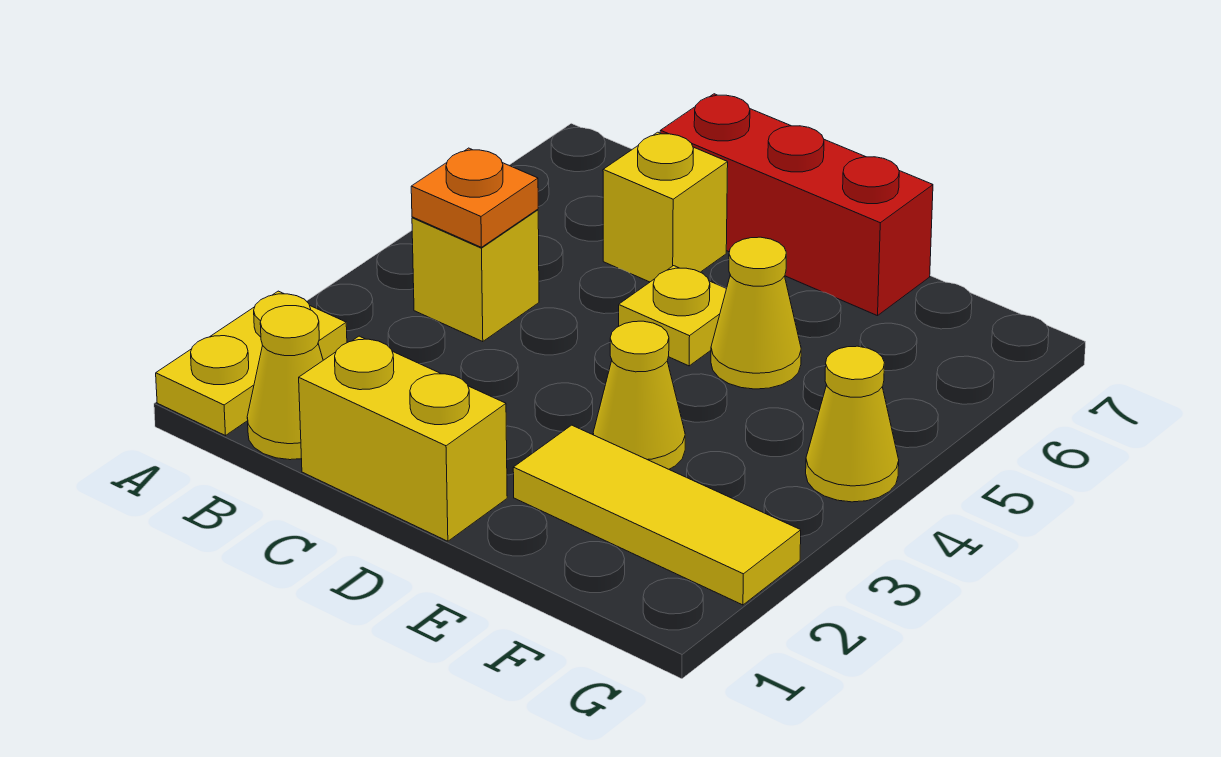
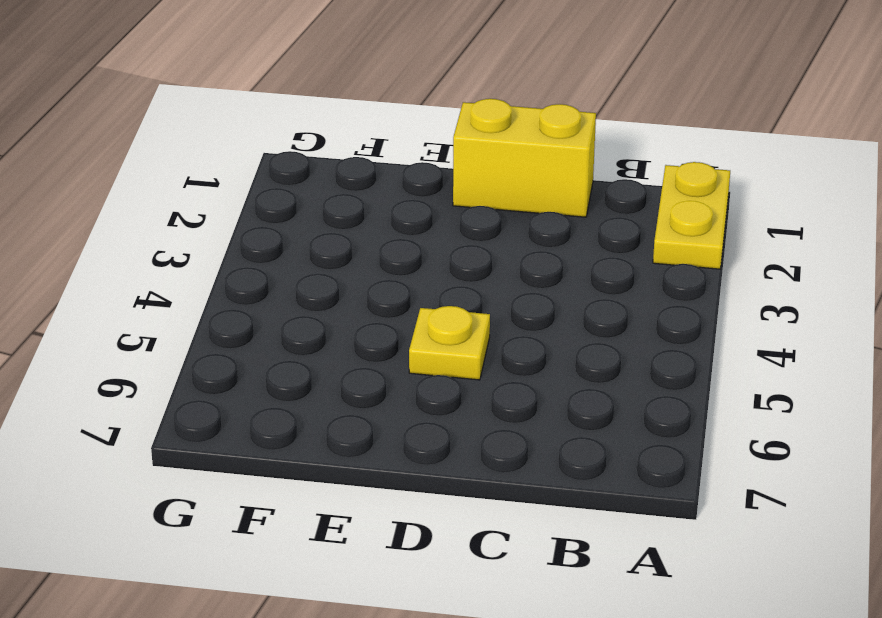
none -> yellow 1x1 cone [247,306,323,460]
none -> yellow 1x1 brick [412,209,539,342]
none -> yellow 1x1 brick [603,132,728,282]

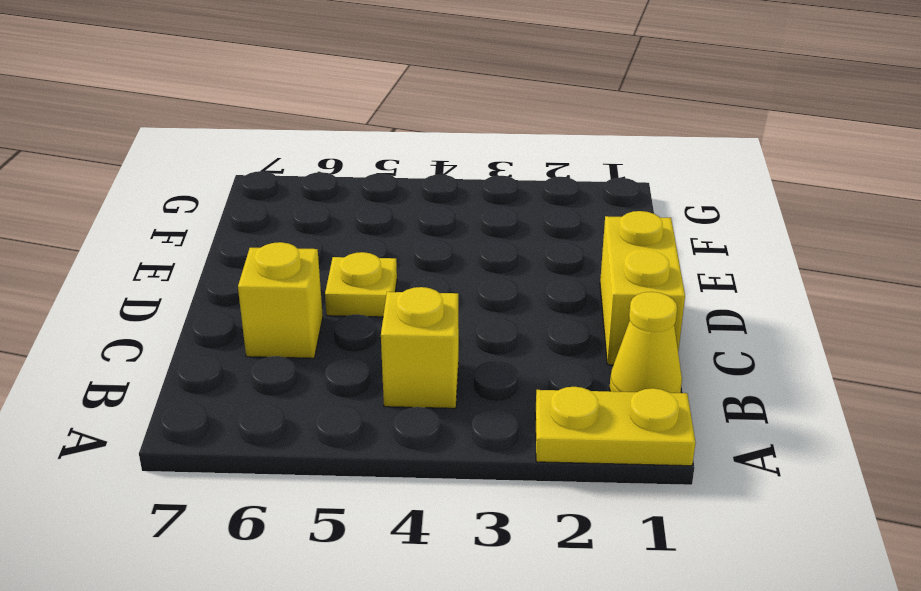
none -> red 1x3 brick [660,94,933,316]
none -> yellow 1x3 tile [513,425,801,605]
none -> yellow 1x1 cone [593,321,685,469]

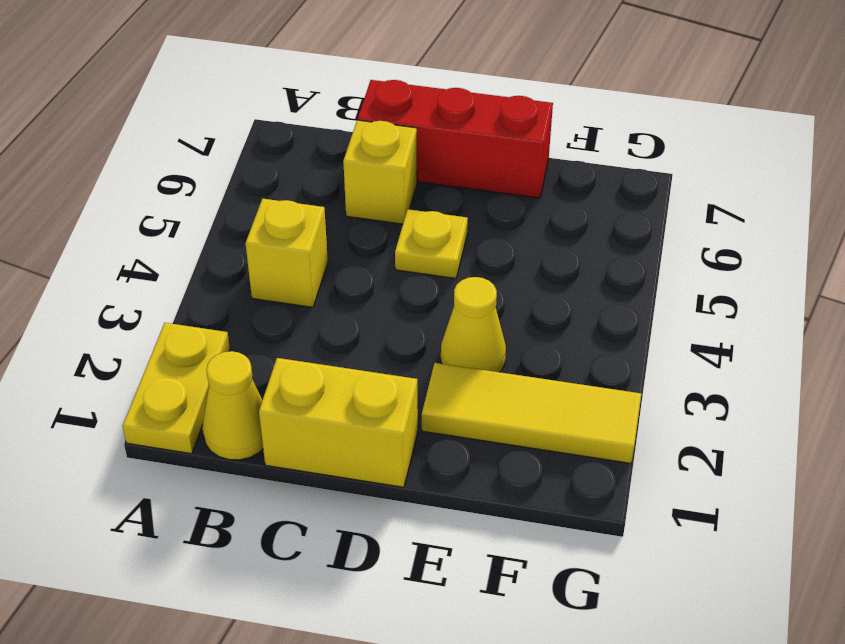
none -> yellow 1x1 cone [711,237,801,389]
none -> yellow 1x1 cone [806,346,899,502]
none -> orange 1x1 plate [411,148,538,247]

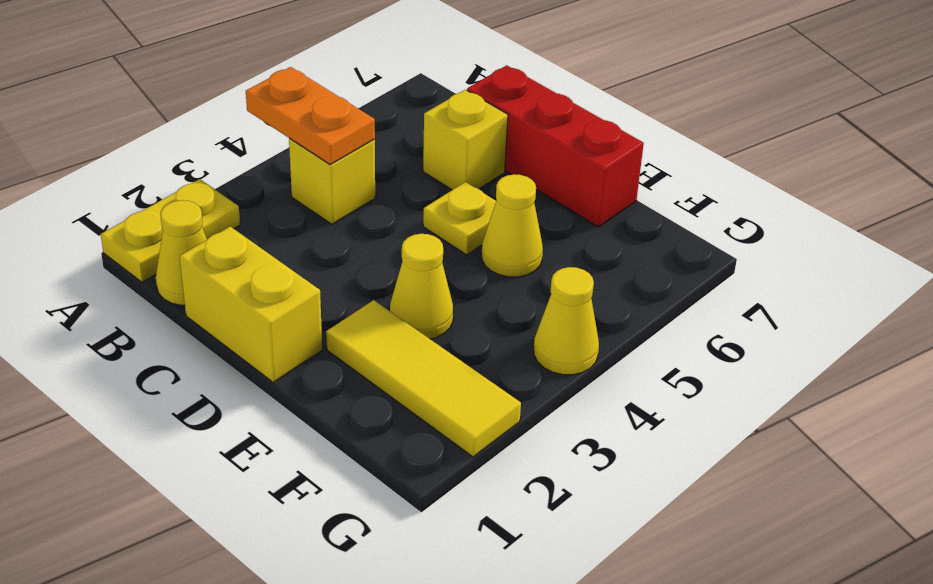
orange 1x2 plate [246,67,375,164] -> orange 1x1 plate [411,148,538,247]

